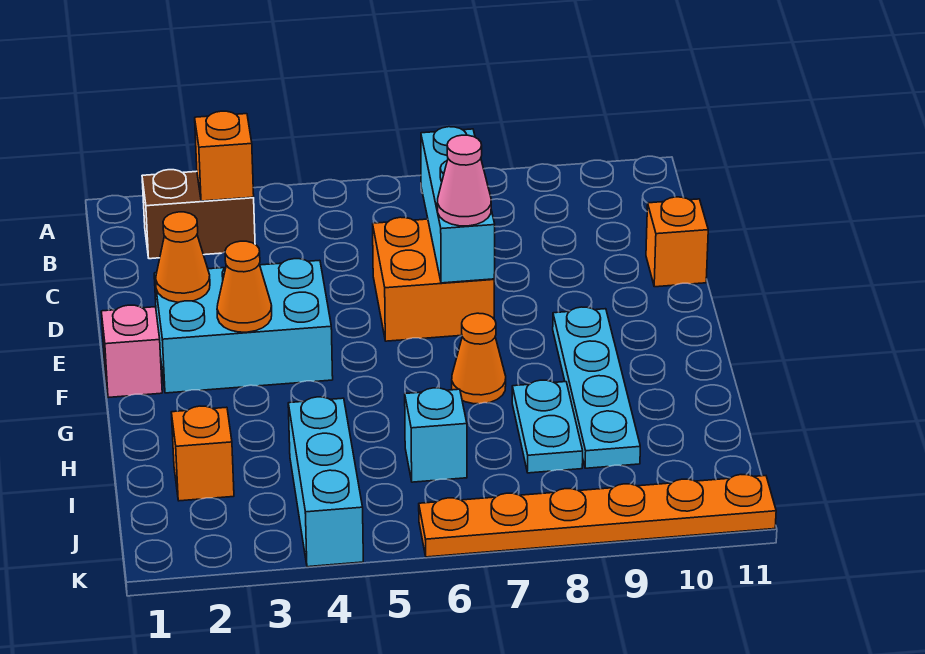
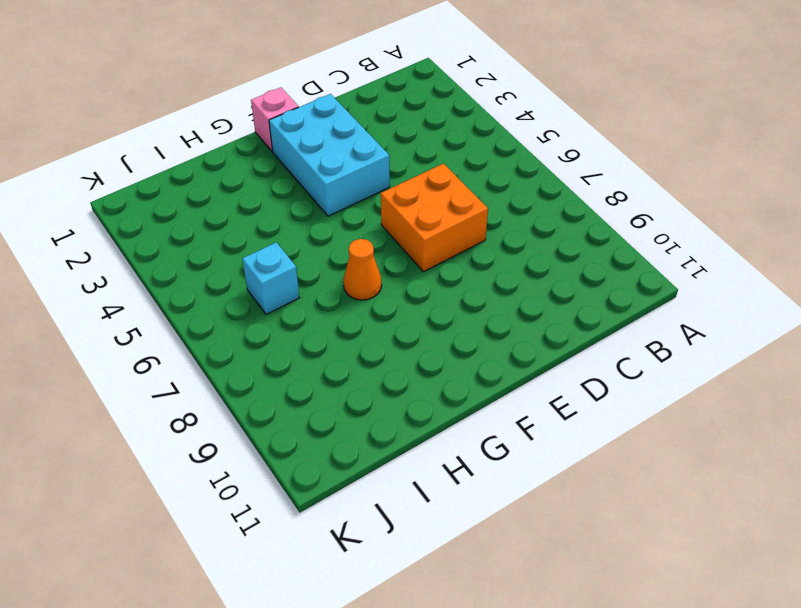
none -> brown 1x2 brick [142,170,255,259]
none -> orange 1x1 brick [646,197,708,287]
none -> cyan 1x4 plate [553,307,640,468]

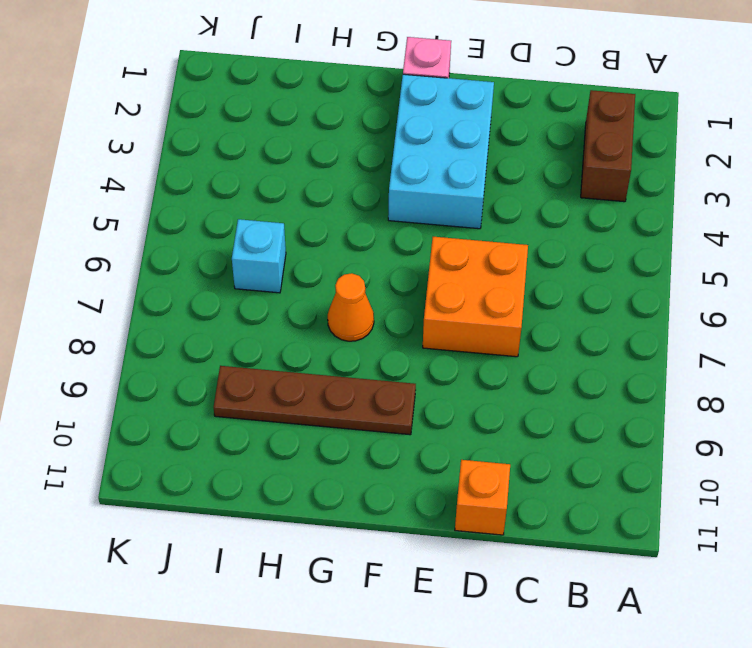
brown 1x4 plate [214,366,416,435] -> cyan 1x4 plate [553,307,640,468]
none -> cyan 1x2 plate [512,380,583,473]
none -> orange 1x1 brick [171,406,234,501]
none -> cyan 1x3 brick [288,397,363,567]

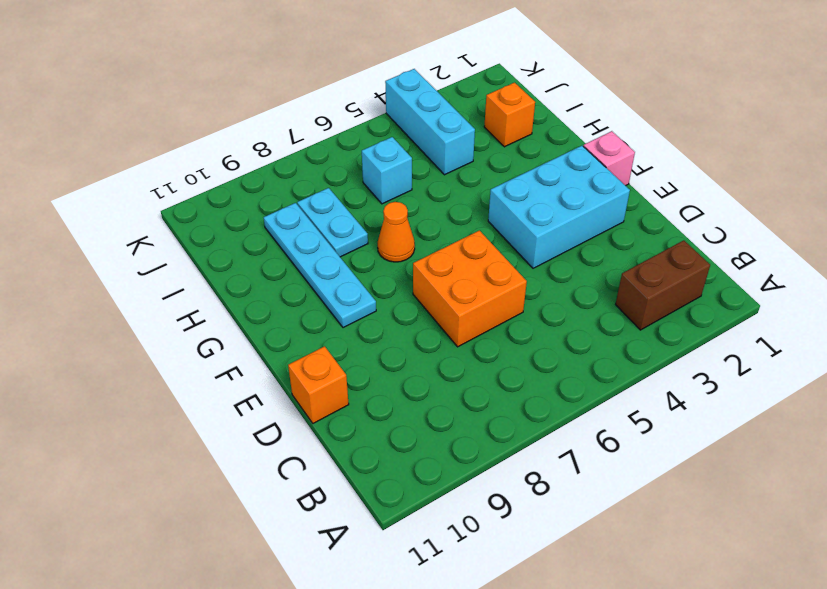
none -> orange 1x6 plate [419,475,776,557]
none -> orange 1x1 brick [195,111,254,201]
none -> cyan 1x3 brick [421,127,495,283]

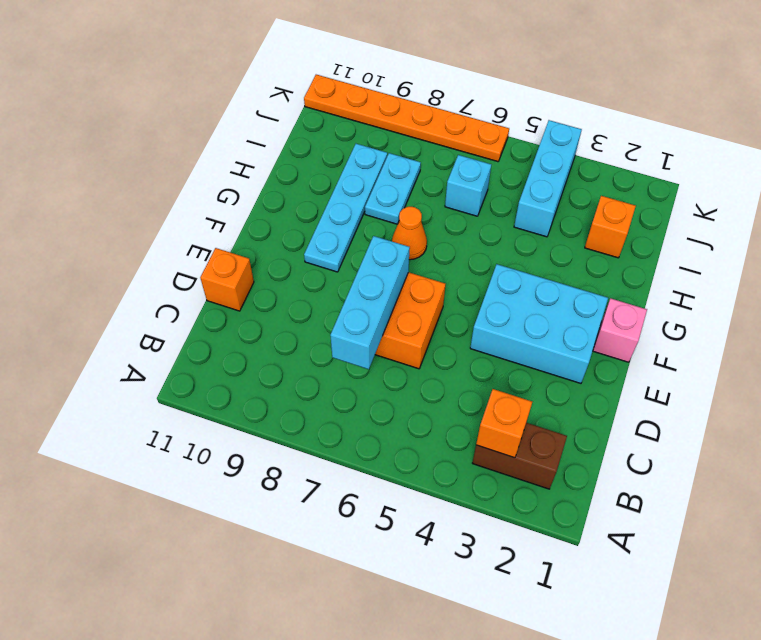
none -> orange 1x1 cone [156,212,210,302]
none -> orange 1x1 cone [217,241,272,332]
none -> pink 1x1 cone [437,135,491,226]

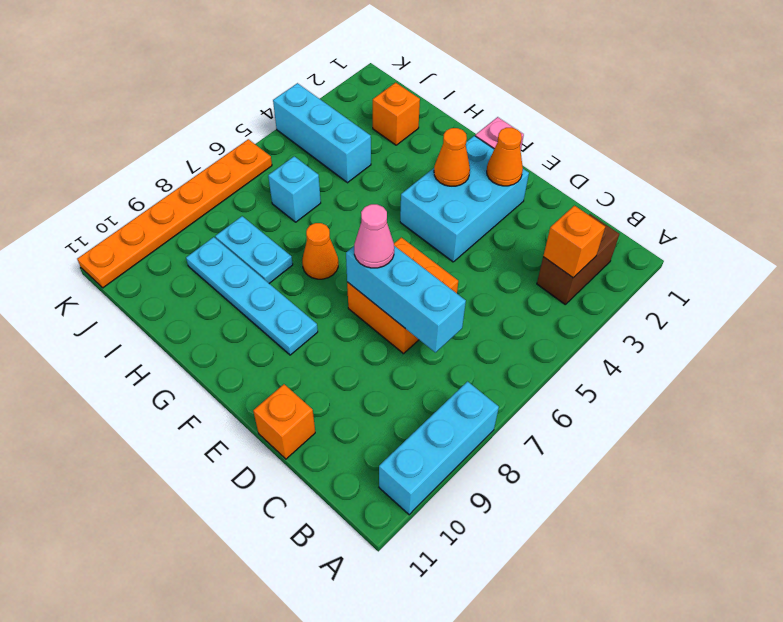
cyan 1x3 brick [379,382,499,515] -> none

